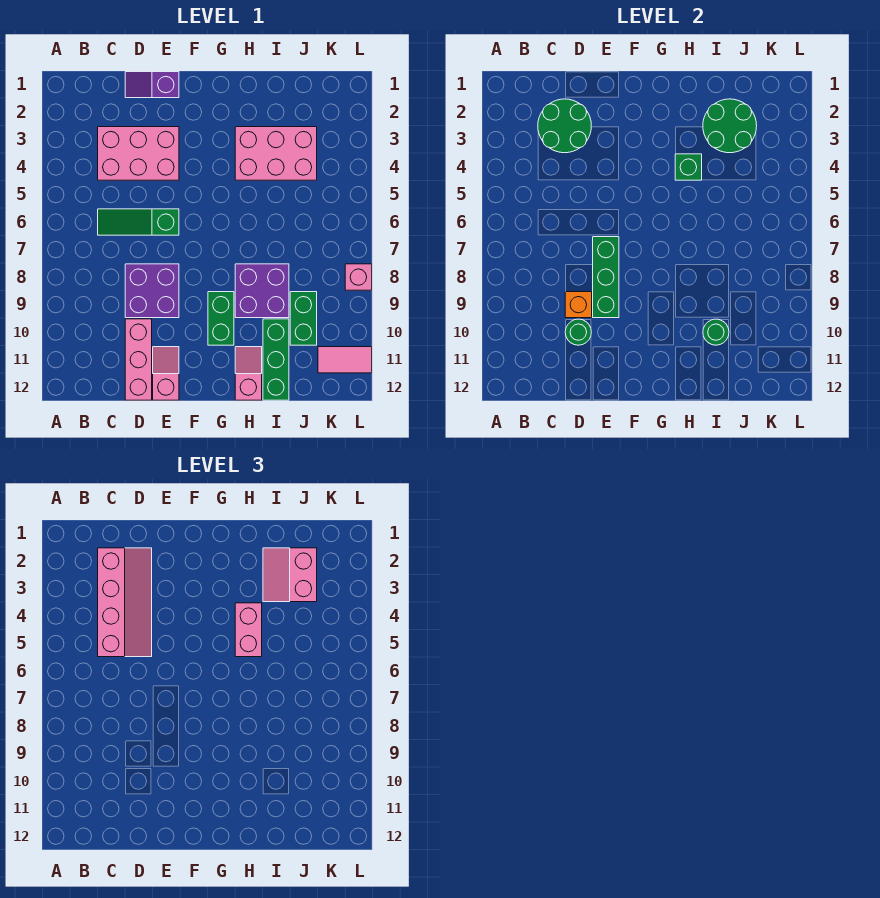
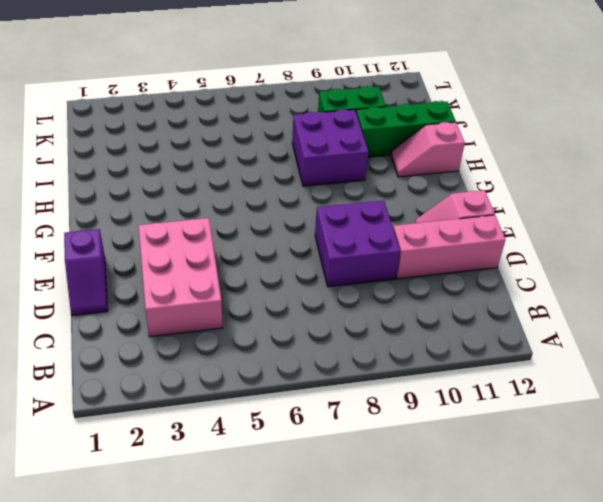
none -> green 1x3 slope [98,209,179,235]
none -> green 1x2 brick [208,292,234,345]
none -> pink 2x3 brick [235,127,317,180]

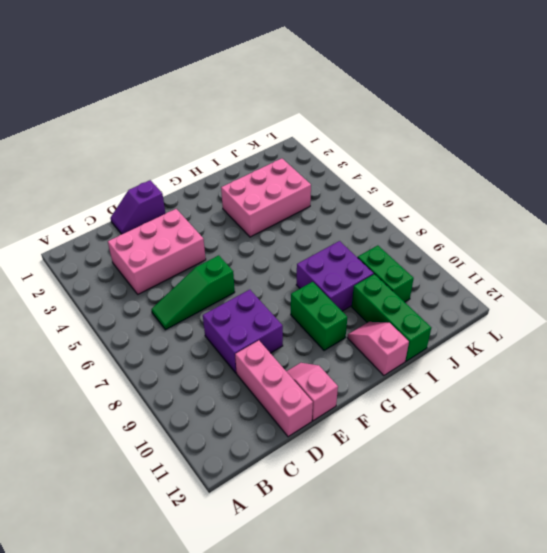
none -> pink 1x2 tile [318,347,372,373]
none -> pink 1x1 brick [345,264,372,290]
none -> green 2x2 round brick [538,99,591,153]

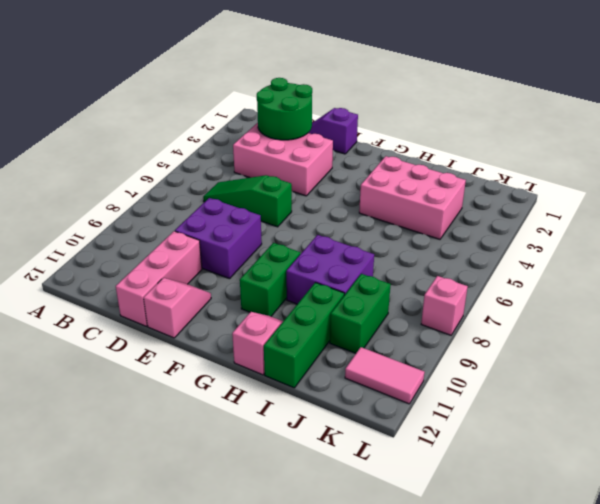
none -> orange 1x1 brick [565,292,592,318]
none -> green 1x1 round brick [565,319,591,345]
none -> green 1x3 brick [593,237,619,318]

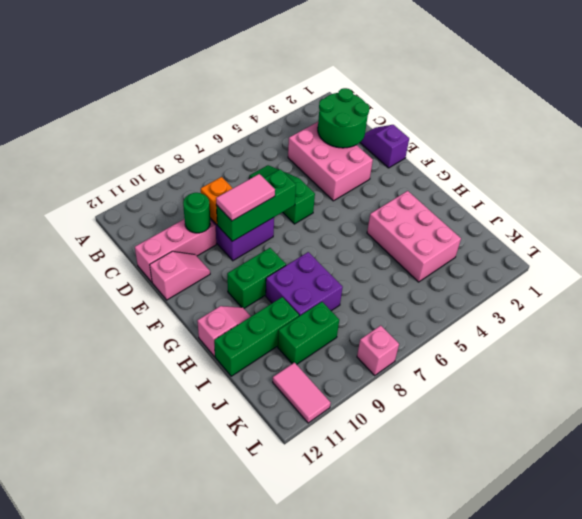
pink 1x2 tile [216,174,275,221] -> none
none -> green 1x1 brick [675,154,702,180]
none -> green 2x2 round brick [703,99,757,153]
none -> green 1x1 round brick [703,319,729,345]

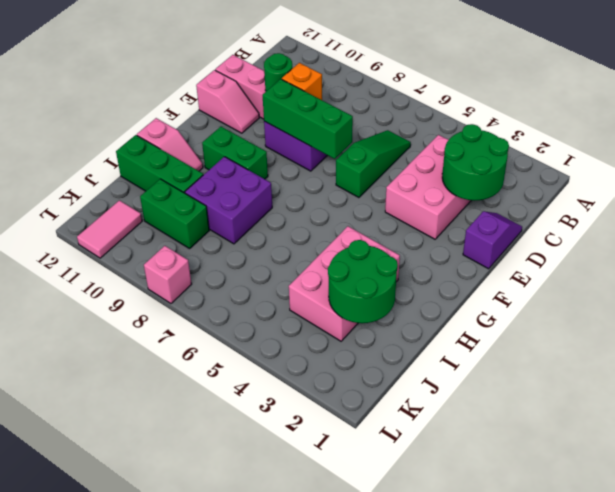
none -> green 1x1 brick [675,154,702,180]
none -> green 1x1 round brick [703,319,729,345]
none -> pink 2x4 slope [98,548,152,657]

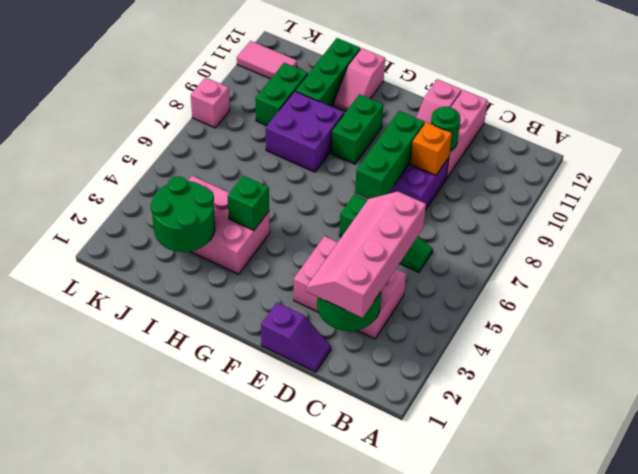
none -> green 1x1 round brick [703,319,729,345]
none -> pink 1x2 brick [235,603,262,657]
none -> pink 2x2 slope [263,548,317,602]

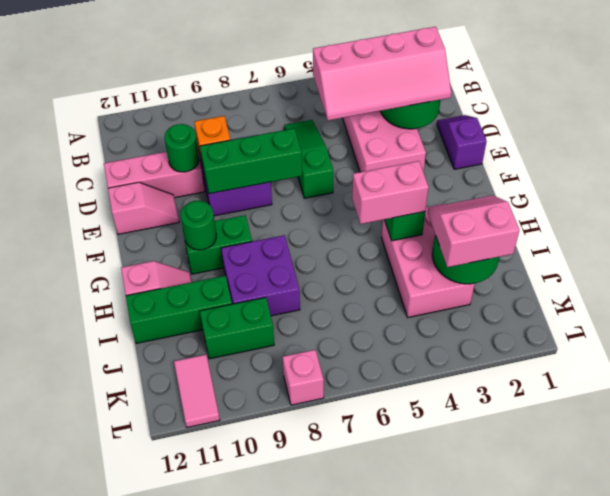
green 1x1 round brick [181,201,216,250] -> green 1x1 round brick moved to [703,319,729,345]

